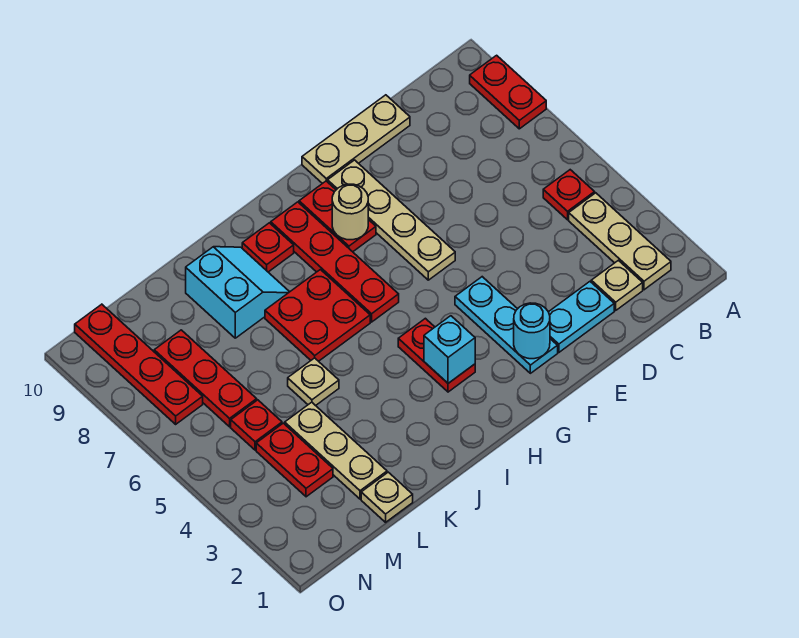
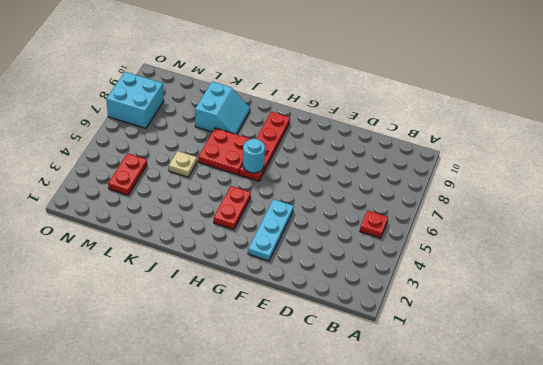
cyan 1x1 round brick [243,139,265,173] -> cyan 1x1 round brick moved to [514,303,550,359]
cyan 2x2 brick [106,72,164,128] -> red 1x4 plate [75,304,203,424]
none -> red 1x2 plate [470,55,546,129]
none -> tan 1x3 plate [569,193,671,290]
none -> tan 1x1 plate [591,260,643,310]

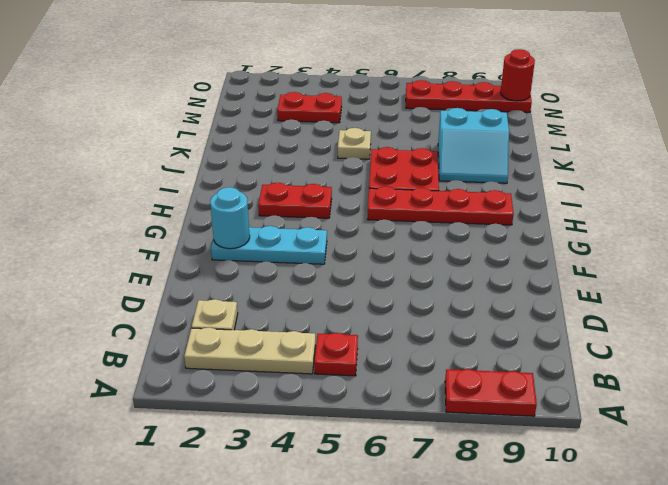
red 1x1 round brick [501,49,535,101] -> none
none -> cyan 1x2 plate [549,282,614,352]
none -> tan 1x3 plate [302,95,410,184]
none -> tan 1x4 plate [328,160,455,280]

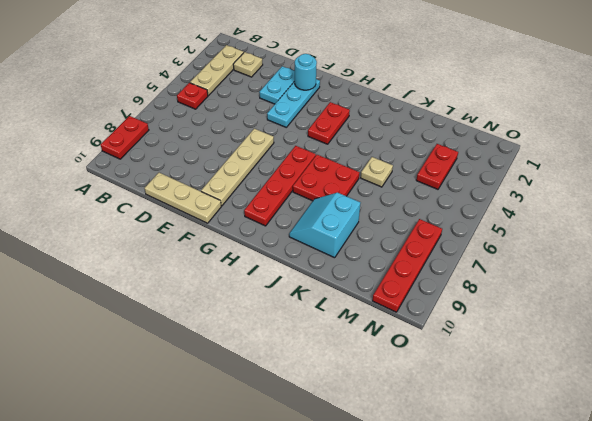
cyan 1x2 plate [259,66,295,104] -> cyan 1x2 plate turned to [549,282,614,352]
none -> red 1x2 plate [299,181,376,252]
none -> red 1x1 plate [242,223,294,272]
none -> tan 1x1 plate [361,472,413,522]

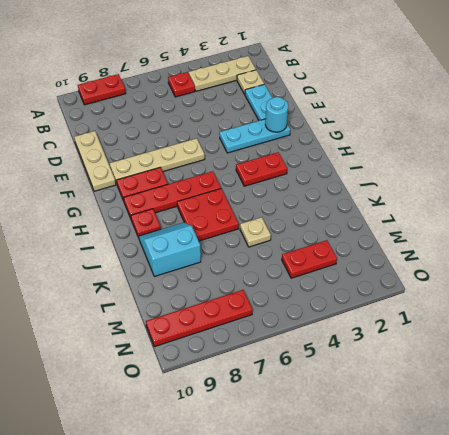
none -> tan 1x1 plate [361,472,413,522]
none -> tan 1x3 plate [285,402,387,499]
none -> red 1x1 plate [231,400,282,450]

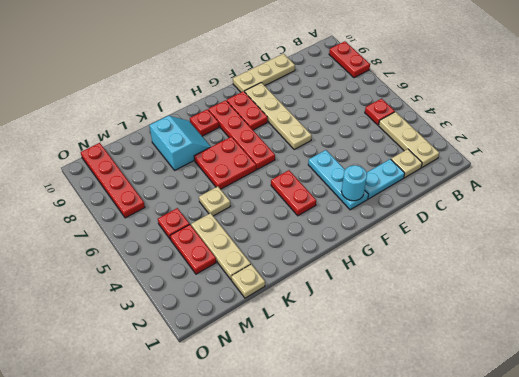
none -> red 1x3 plate [154,330,257,427]
none -> tan 1x1 round brick [332,184,368,240]
none -> cyan 1x1 brick [424,316,475,383]

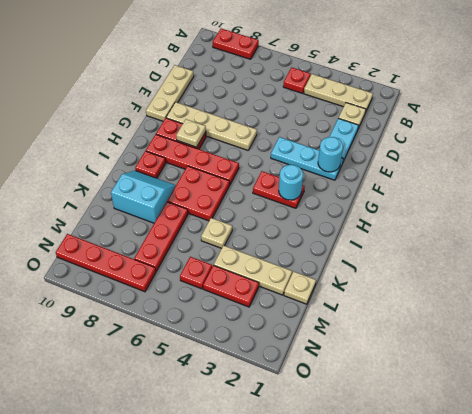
tan 1x1 plate [176,119,206,147] -> tan 1x1 round brick [332,184,368,240]
cyan 1x1 round brick [279,165,303,200] -> cyan 1x1 brick [424,316,475,383]
red 1x3 plate [134,202,188,271] -> red 1x3 plate turned to [154,330,257,427]

